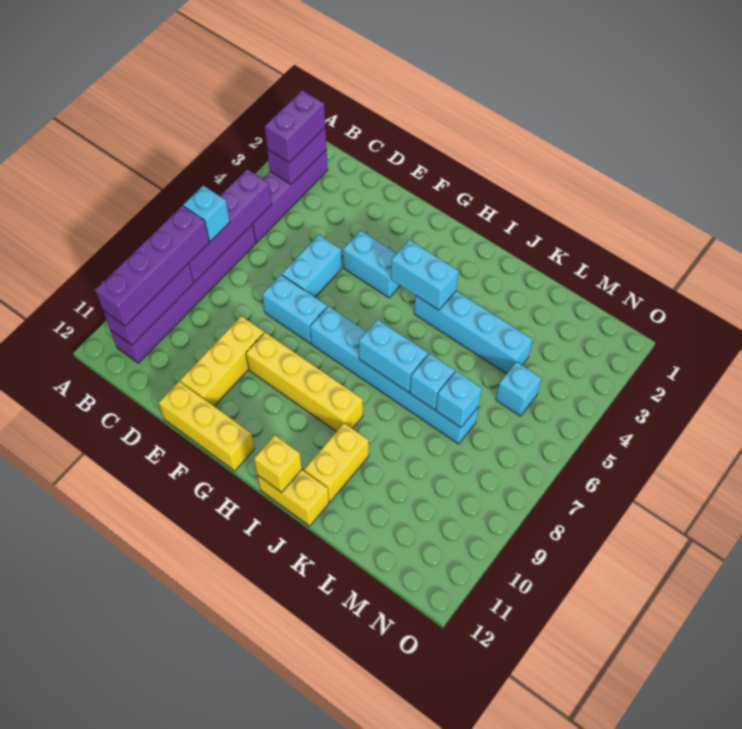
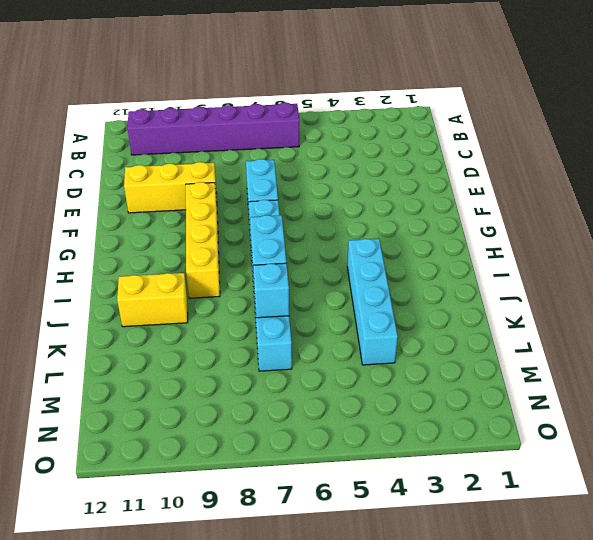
none -> purple 1x4 brick [253,149,328,243]
none -> cyan 1x2 brick [282,235,342,297]
none -> yellow 1x3 brick [159,381,254,471]

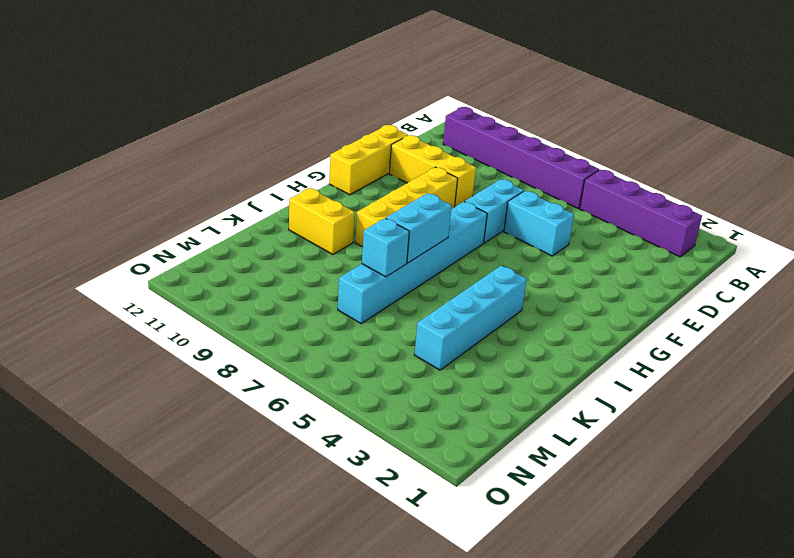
none -> cyan 1x2 brick [343,230,400,298]
none -> yellow 1x2 brick [257,470,329,526]
none -> cyan 1x1 brick [496,362,541,416]

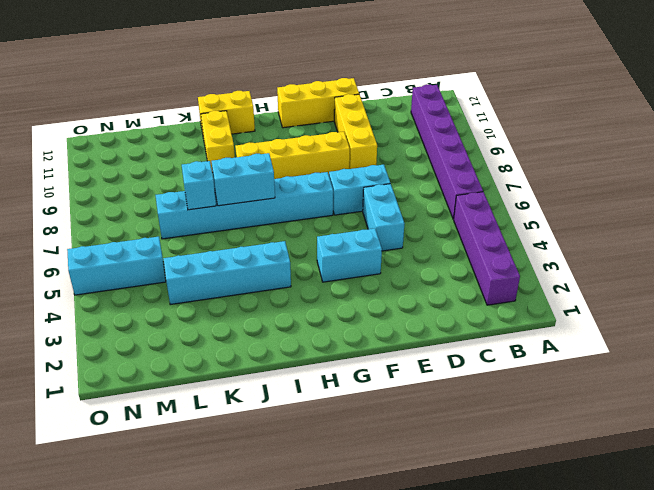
cyan 1x3 brick [67,237,166,295] -> cyan 1x1 brick [496,362,541,416]
none -> purple 1x2 brick [267,128,327,184]
none -> purple 1x4 brick [189,169,272,282]
none -> purple 1x3 brick [103,263,193,345]

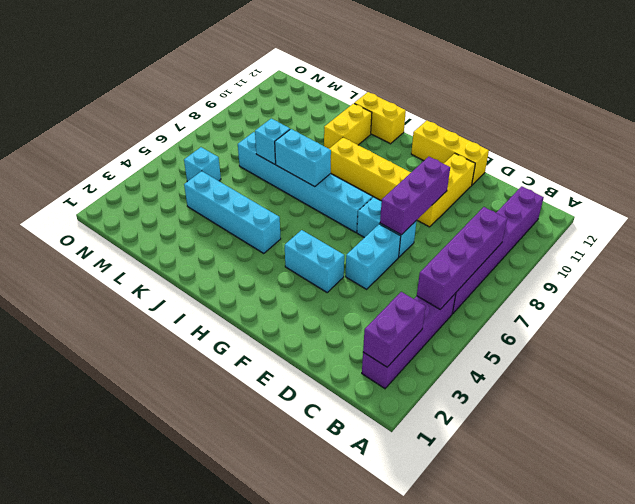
purple 1x3 brick [380,157,450,235] -> purple 1x3 brick moved to [103,263,193,345]
none -> cyan 1x2 brick [391,240,459,310]
none -> yellow 1x1 brick [254,435,302,492]
none -> cyan 1x1 brick [436,371,482,427]

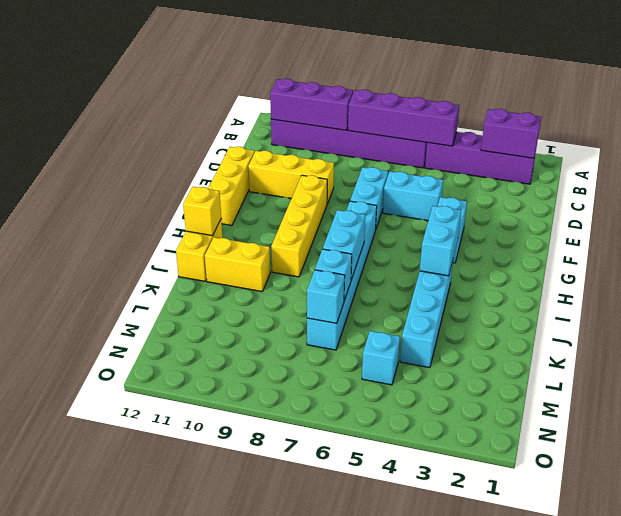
none -> purple 1x2 brick [265,90,325,163]
none -> cyan 1x1 brick [183,186,230,241]
none -> purple 1x4 brick [95,206,209,326]

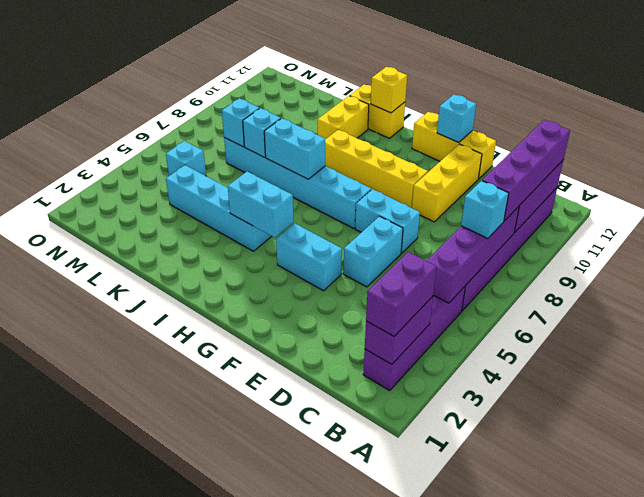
cyan 1x1 brick [437,95,476,143] -> none

